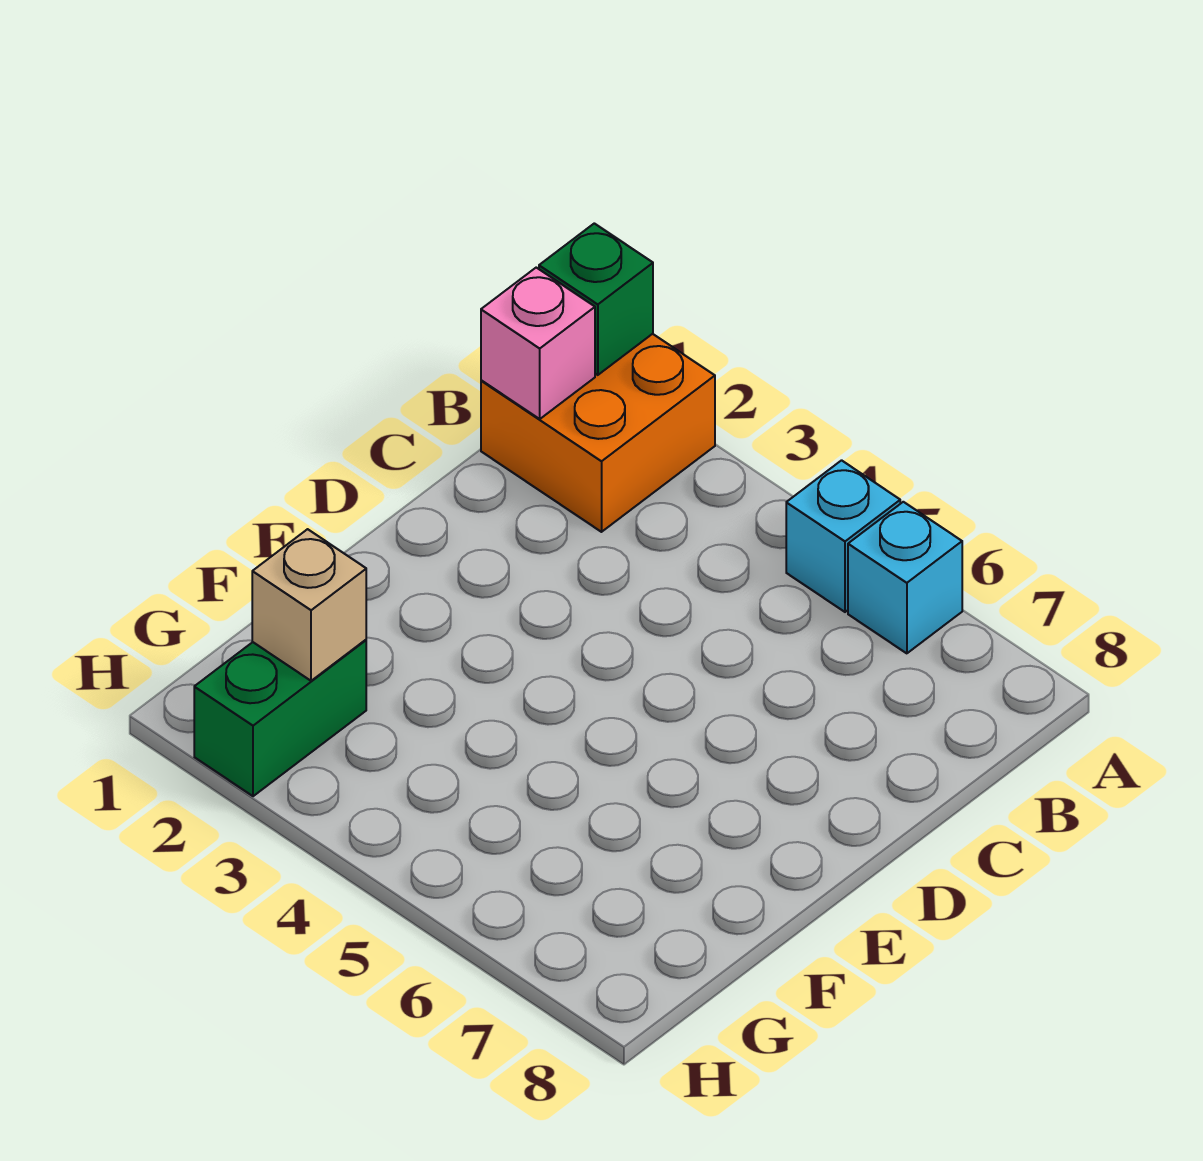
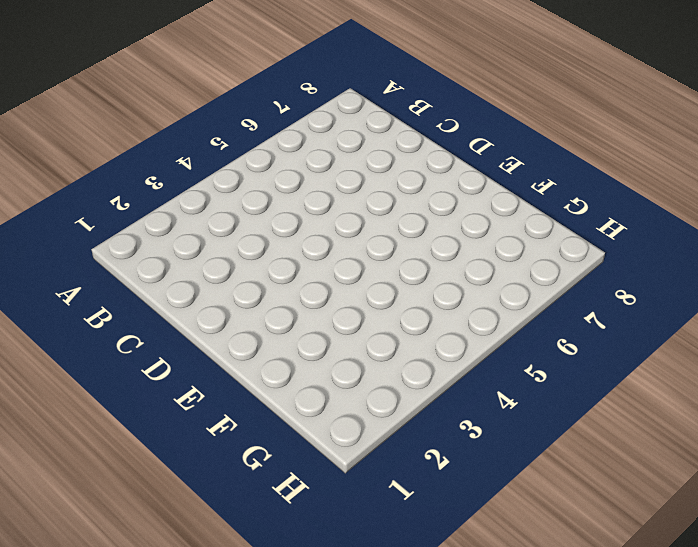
none -> orange 2x2 brick [481,334,715,532]
none -> cyan 1x1 brick [786,460,900,612]

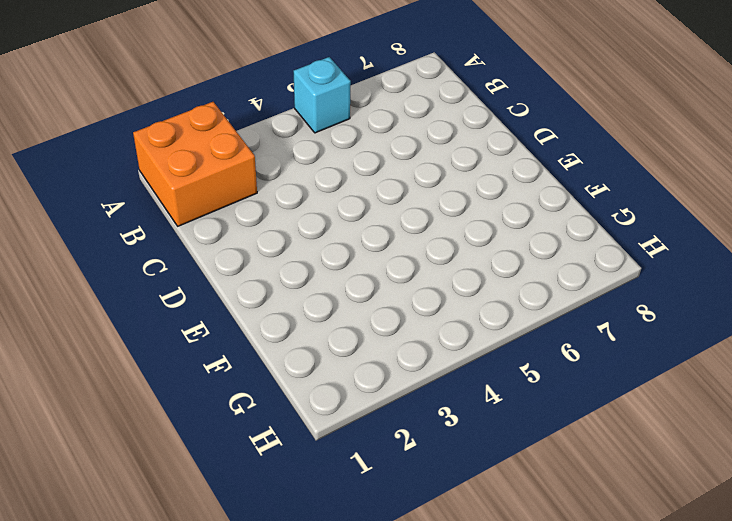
none -> cyan 1x1 brick [848,502,962,653]
none -> green 1x2 brick [194,640,366,796]

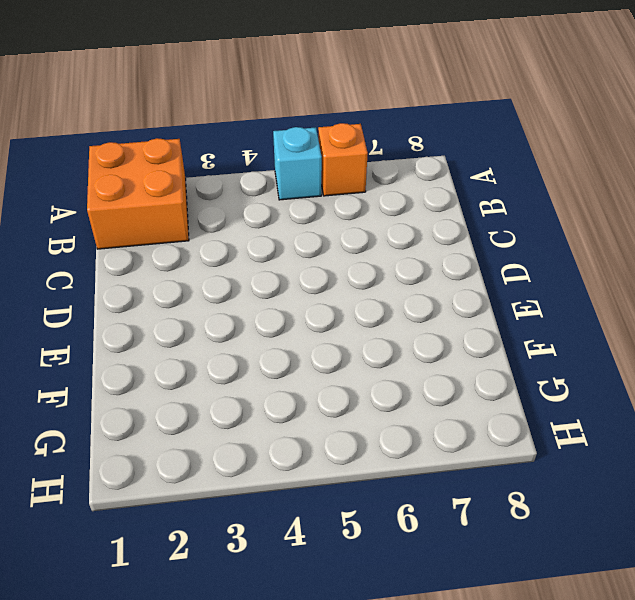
orange 1x1 brick [318,123,368,196] -> cyan 1x1 brick [848,502,962,653]
none -> green 1x2 brick [194,640,366,796]
none -> green 1x1 brick [539,223,653,375]

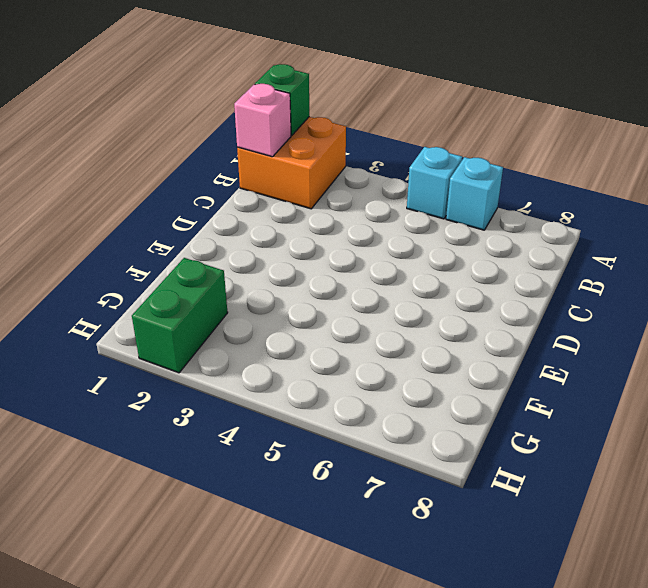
none -> tan 1x1 brick [252,529,366,681]

